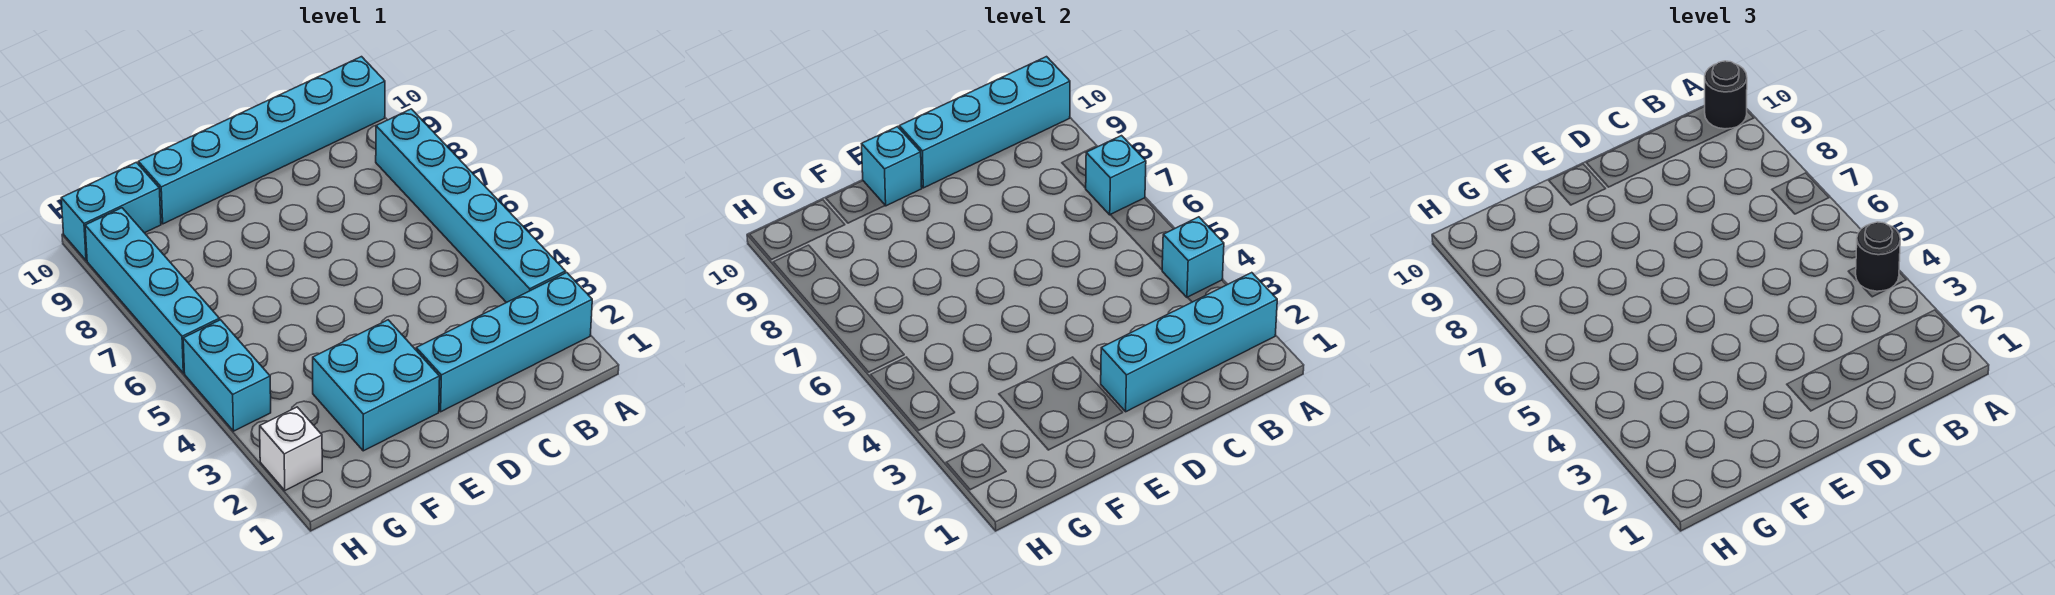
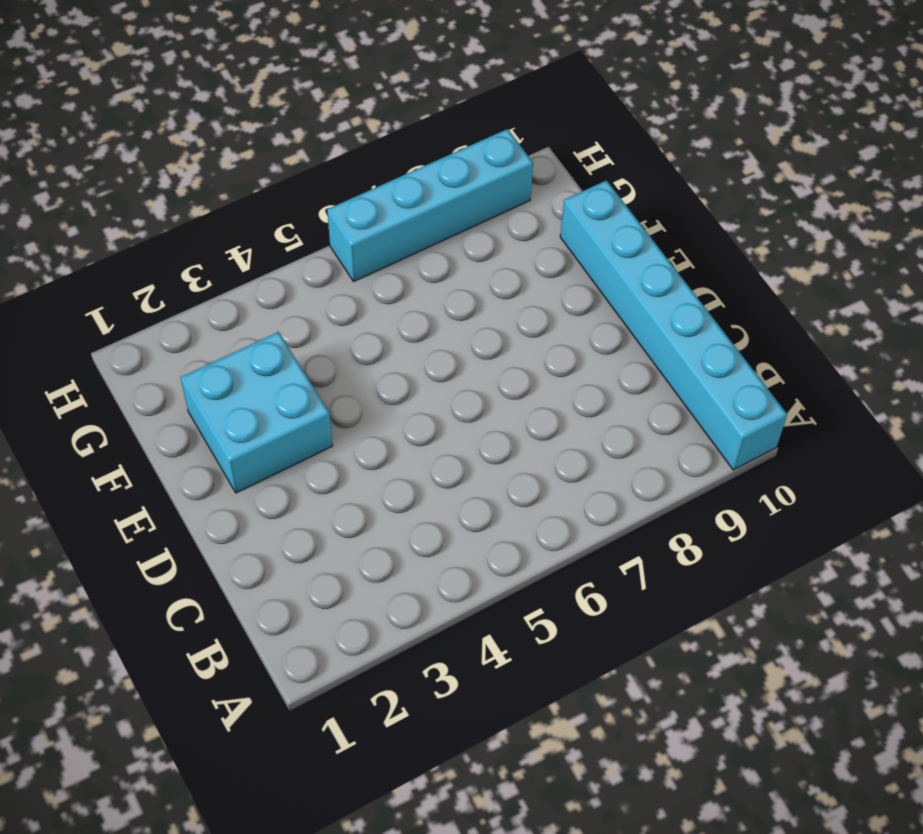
none -> cyan 1x4 brick [416,273,592,412]
none -> cyan 1x6 brick [376,109,566,303]
none -> cyan 1x2 brick [61,162,161,261]

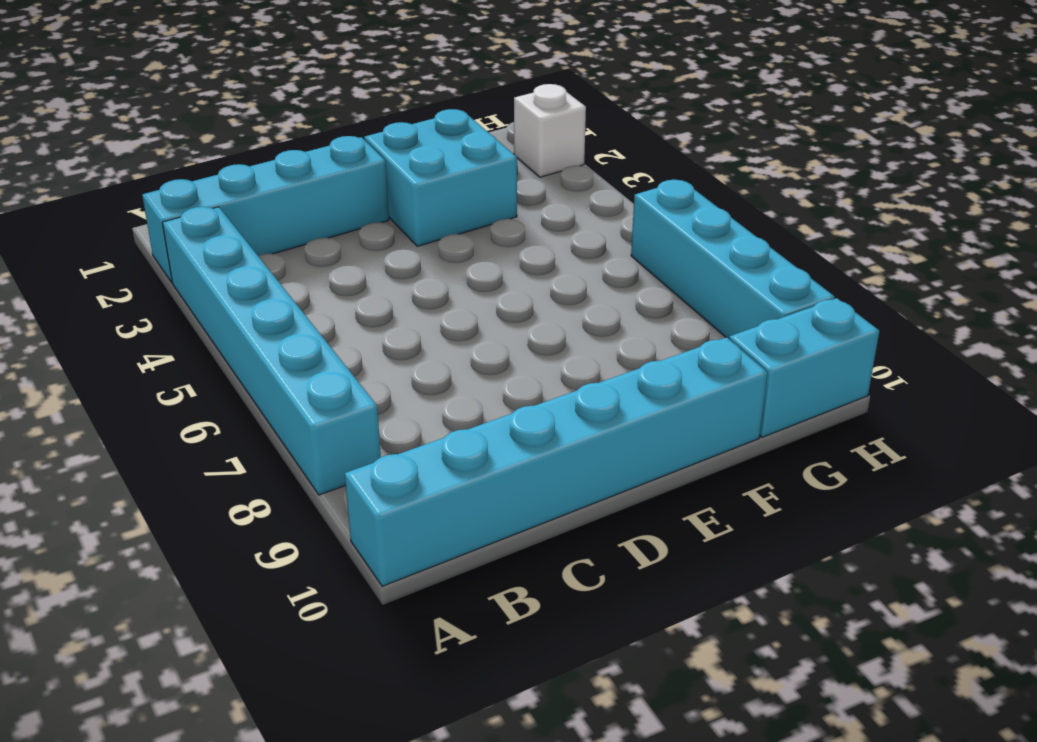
none -> cyan 1x2 brick [183,320,271,431]
none -> cyan 1x4 brick [1101,273,1277,412]
none -> cyan 1x1 brick [1162,217,1224,297]

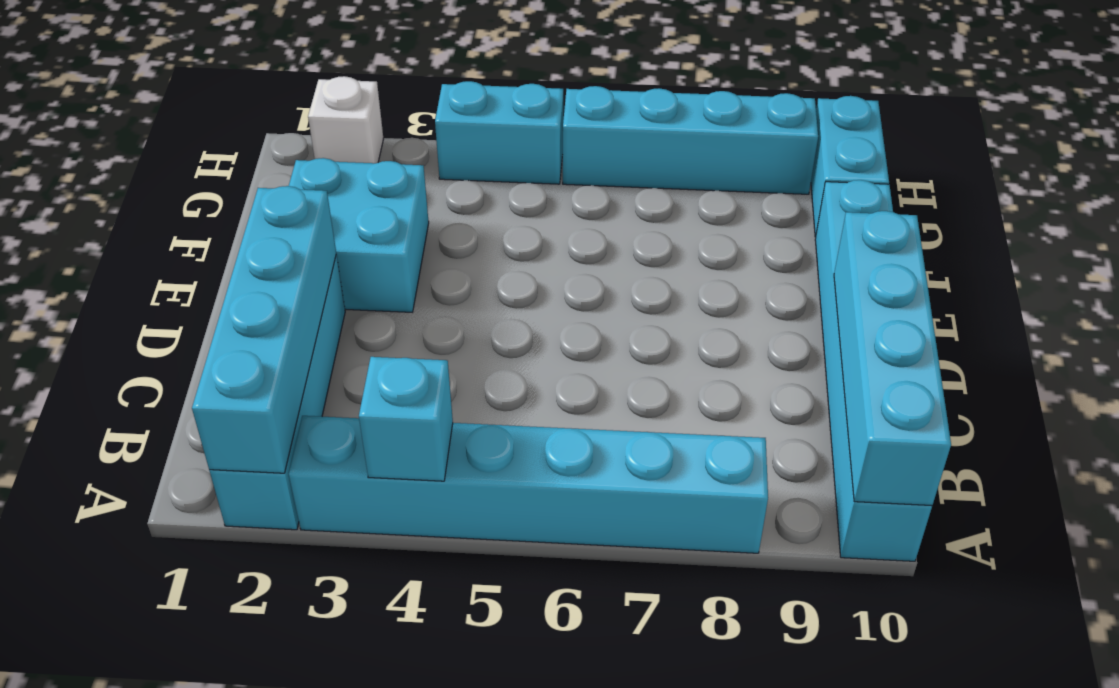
none -> cyan 1x1 brick [1086,136,1146,215]
none -> cyan 1x1 brick [862,127,922,206]
none -> black 1x1 round brick [1856,222,1900,291]

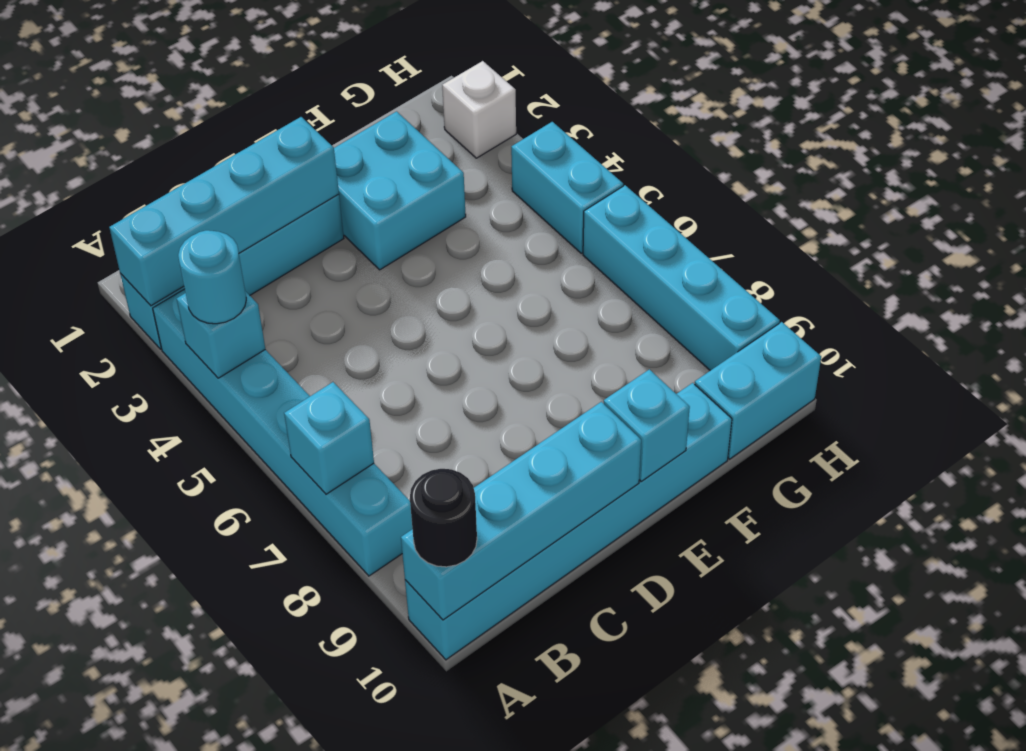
cyan 1x1 round brick [178,230,246,324] -> black 1x1 round brick [1856,222,1900,291]

